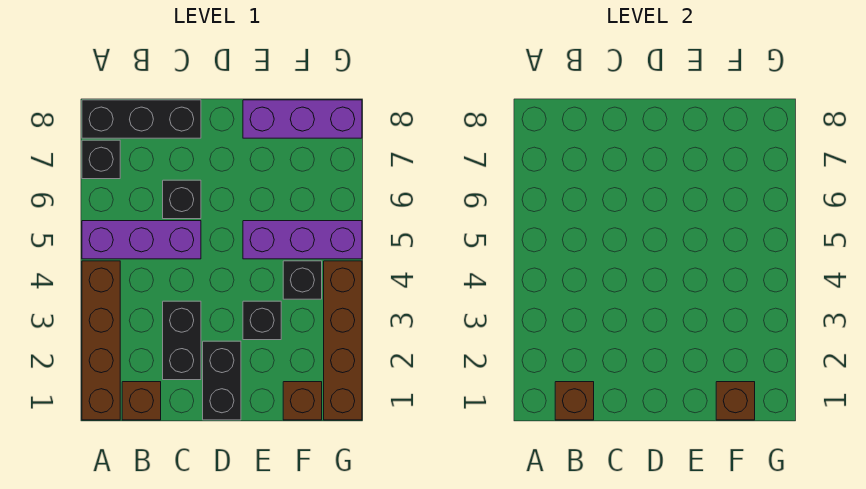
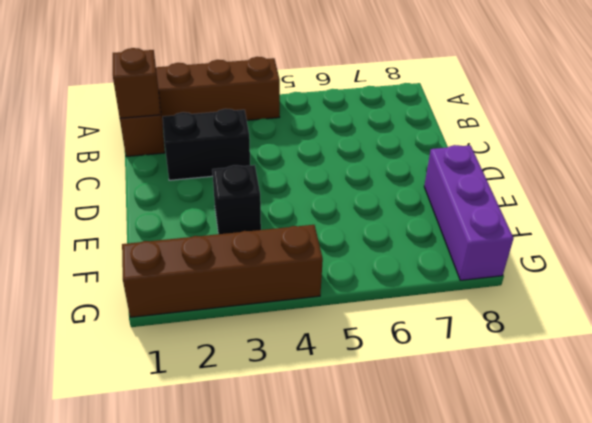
none -> purple 1x3 brick [82,221,201,259]
none -> black 1x1 brick [82,140,120,179]
none -> black 1x3 brick [82,100,201,138]

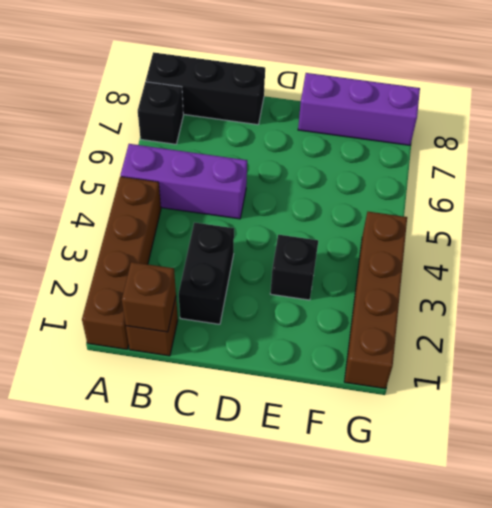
none -> black 1x1 brick [163,180,201,219]
none -> black 1x2 brick [203,341,241,420]
none -> purple 1x3 brick [243,221,362,259]

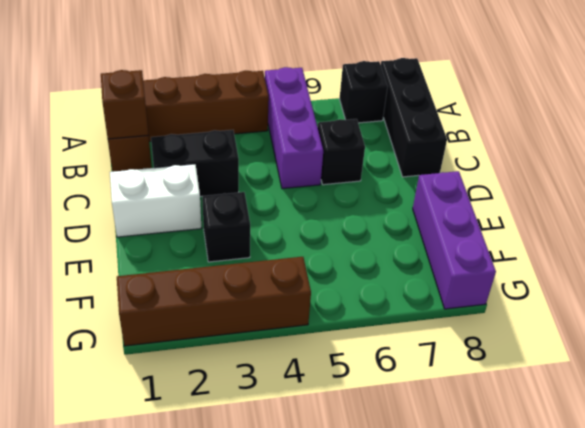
white 1x2 brick [110,164,201,237] -> black 1x2 brick [203,341,241,420]
none -> purple 1x3 brick [243,221,362,259]
none -> brown 1x1 brick [283,382,322,420]
none -> black 1x1 brick [283,261,322,299]

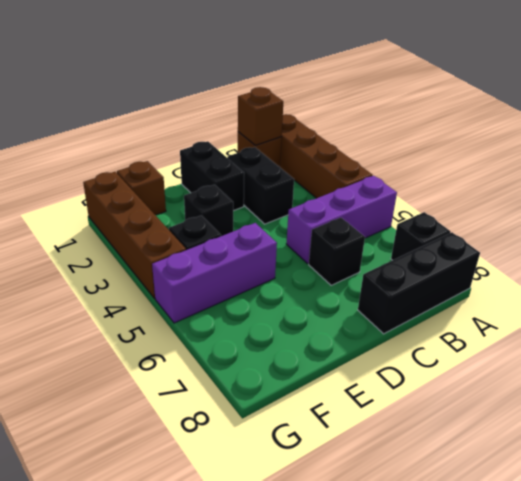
none -> purple 1x3 brick [243,100,362,138]
none -> brown 1x1 brick [716,382,755,420]

